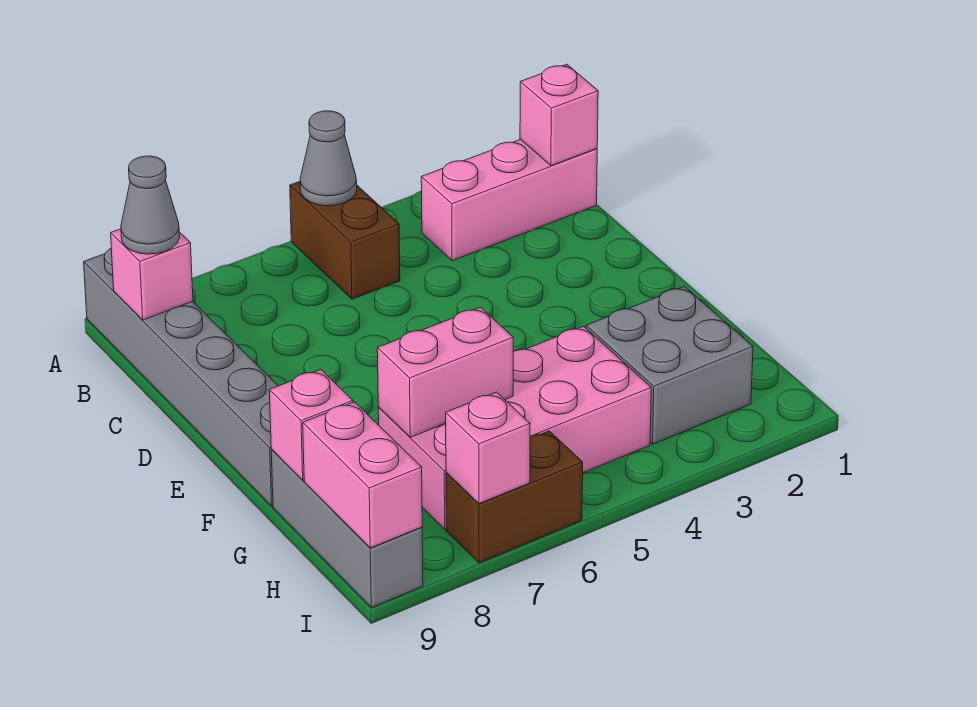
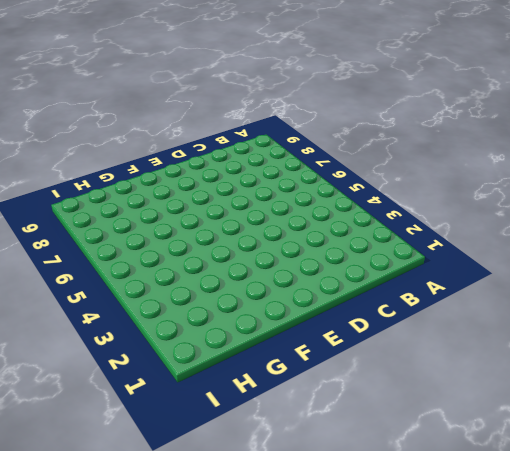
none -> brown 1x2 brick [290,182,400,299]
none -> grey 1x6 brick [84,249,278,506]
none -> pink 1x3 brick [421,139,597,261]

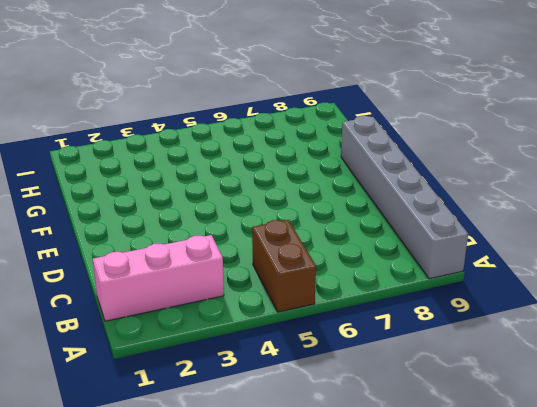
none -> grey 2x2 brick [586,286,753,444]
none -> pink 2x4 brick [378,326,651,529]
none -> grey 1x3 brick [271,450,423,608]

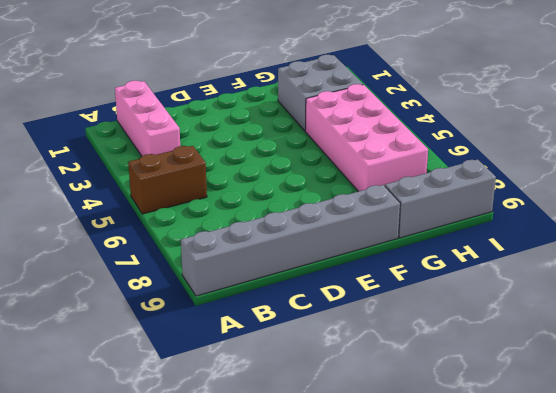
none -> brown 1x2 brick [446,431,583,563]
none -> grey 1x1 cone [300,111,357,206]
none -> pink 1x1 brick [520,64,598,166]

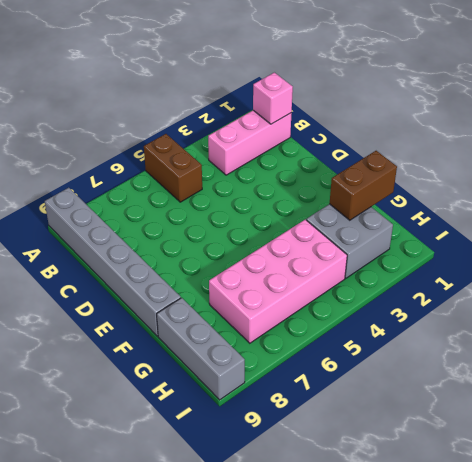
brown 1x2 brick [329,151,397,220] -> brown 1x2 brick moved to [446,431,583,563]
none -> grey 1x1 cone [300,111,357,206]
none -> pink 1x1 brick [111,229,193,320]
none -> pink 1x2 brick [377,307,513,437]

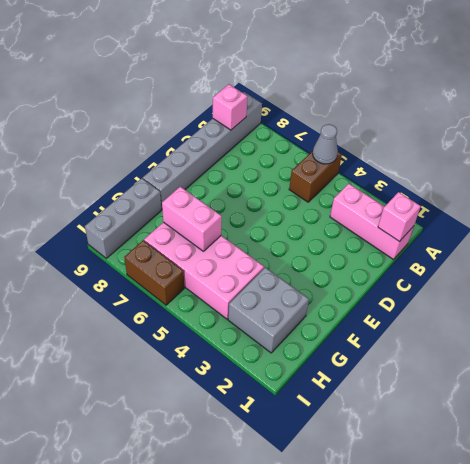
none -> pink 1x1 brick [269,370,353,480]
none -> pink 1x2 brick [303,402,422,548]
none -> pink 1x1 brick [446,392,530,504]

